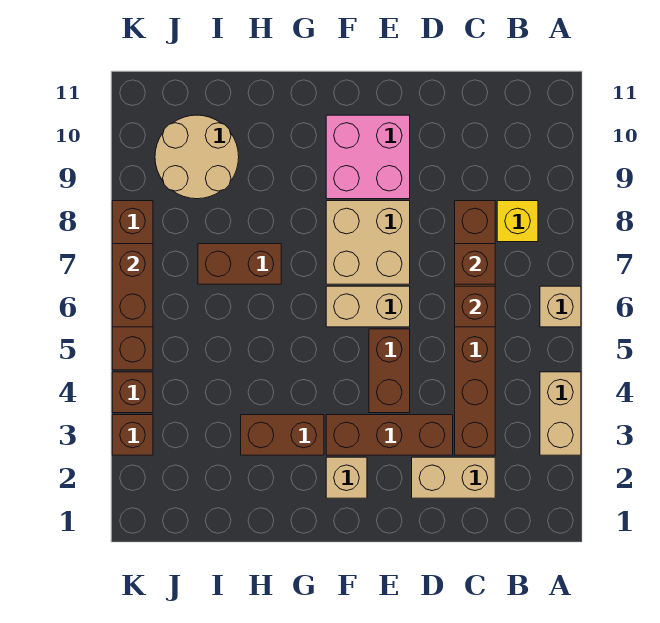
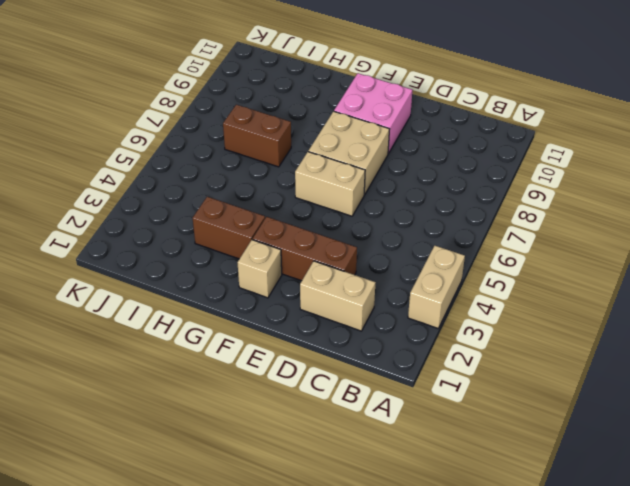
none -> tan 1x1 brick [540,286,581,327]
none -> yellow 1x1 brick [497,201,538,242]
none -> brown 1x6 brick [455,201,495,455]

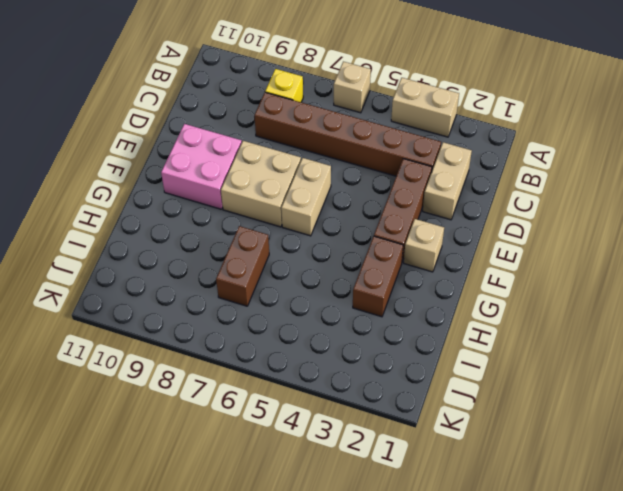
none -> brown 1x2 brick [369,329,410,413]
none -> tan 2x2 round brick [155,115,239,199]
none -> brown 1x1 brick [112,415,153,455]

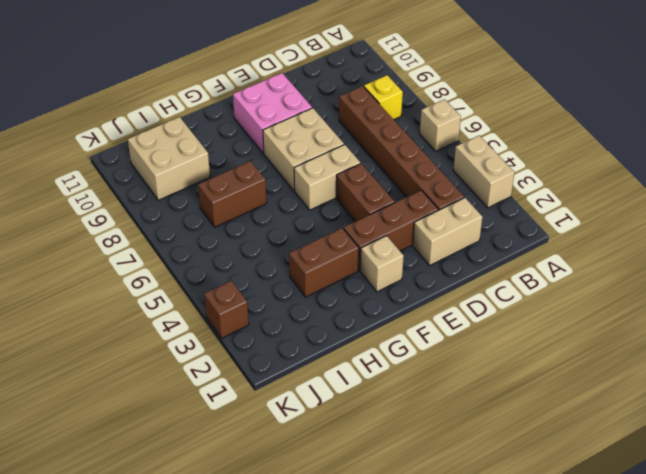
tan 2x2 brick [128,117,210,200] -> tan 2x2 round brick [155,115,239,199]
none -> brown 1x1 brick [112,372,153,413]
none -> brown 1x4 brick [112,201,153,370]
none -> brown 1x1 brick [455,286,495,327]

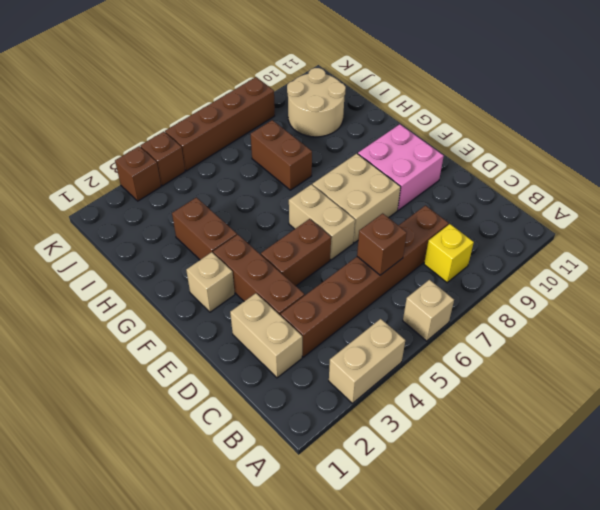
none -> brown 1x1 brick [455,244,495,284]
none -> brown 1x2 brick [112,244,153,327]

